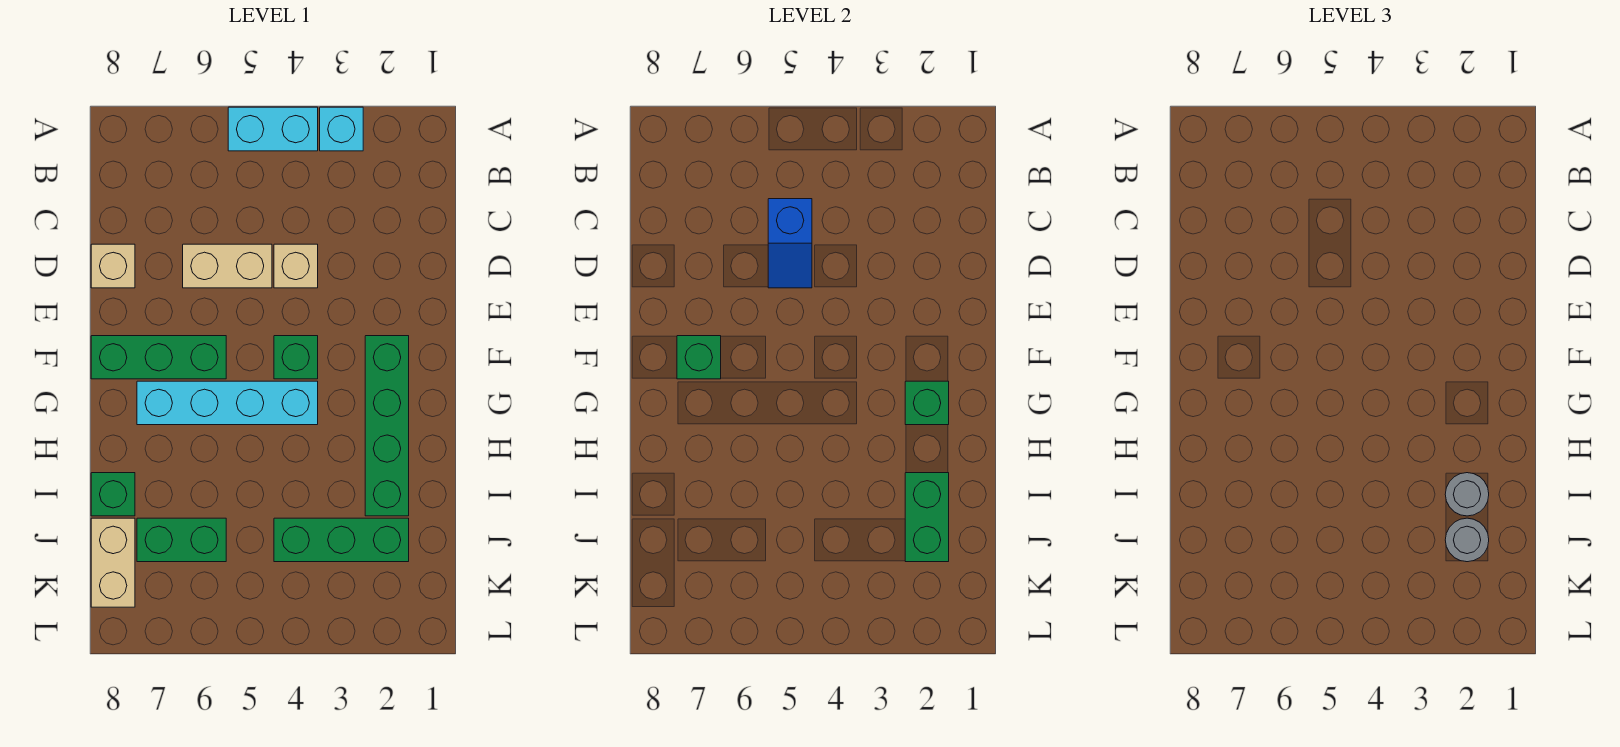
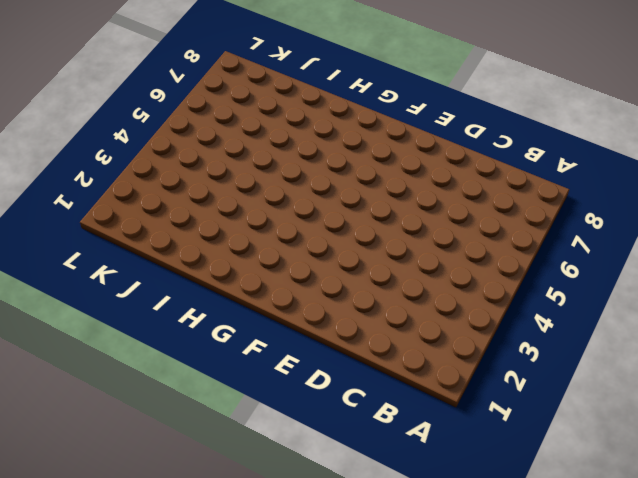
none -> cyan 1x1 brick [320,107,363,151]
none -> cyan 1x2 brick [228,107,318,151]
none -> tan 1x1 brick [274,244,318,288]

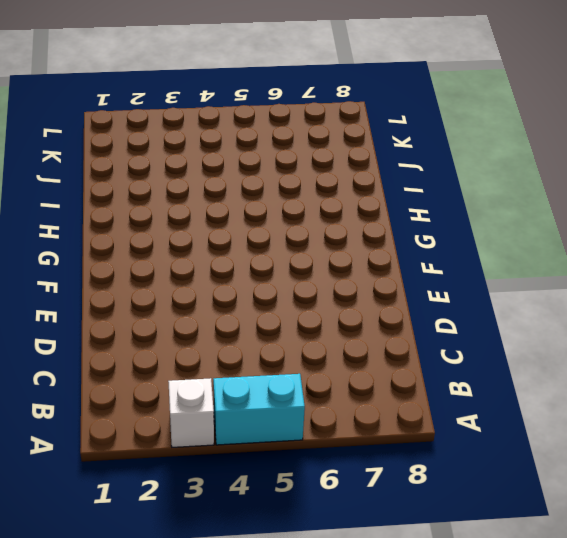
white 1x1 brick [168,378,214,447] -> cyan 1x1 brick [320,107,363,151]
none -> tan 1x1 brick [274,244,318,288]
none -> tan 1x2 brick [183,244,272,288]
none -> tan 1x1 brick [91,244,135,288]

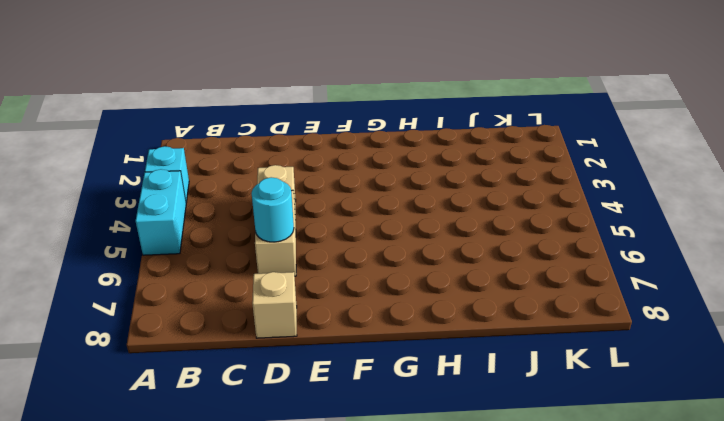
cyan 1x1 round brick [252,177,294,242] -> none
none -> green 1x4 brick [365,336,409,516]
none -> green 1x1 brick [274,336,318,379]
none -> green 1x3 brick [91,336,226,379]

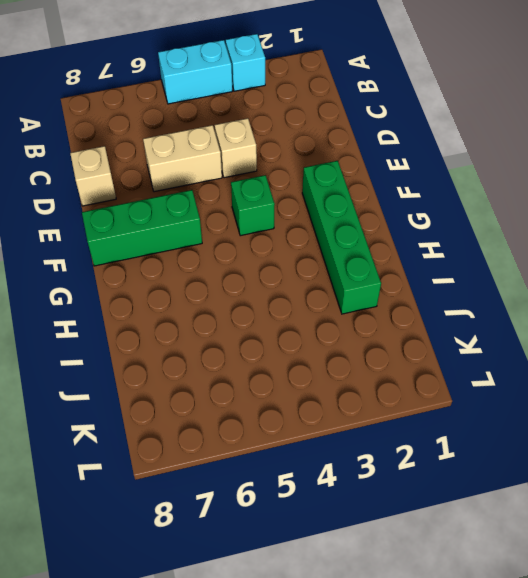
none -> cyan 1x4 brick [137,381,318,425]
none -> green 1x1 brick [91,473,135,516]
none -> green 1x3 brick [274,518,409,562]

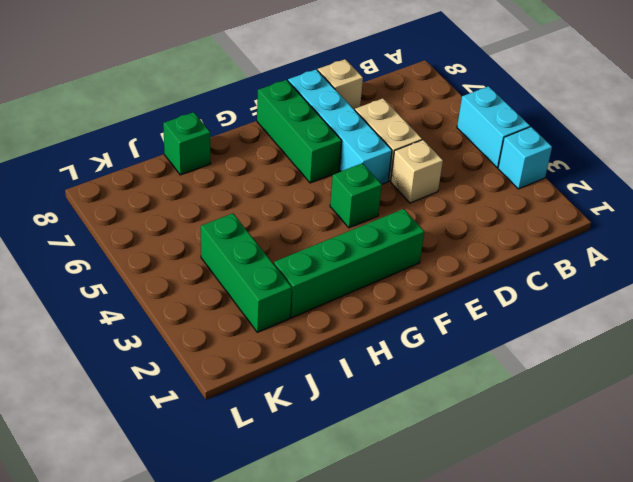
cyan 1x4 brick [288,70,392,184] -> cyan 1x4 brick moved to [137,381,318,425]
none -> green 1x2 brick [137,518,226,562]
none -> tan 1x2 brick [91,518,135,607]
none -> blue 1x2 slope [768,199,812,288]

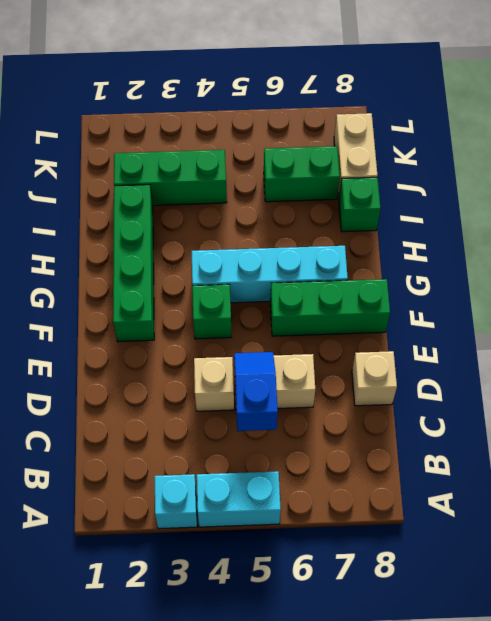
none -> green 1x1 brick [677,336,721,379]
none -> green 1x1 brick [905,381,949,425]
none -> green 1x2 brick [905,473,949,562]

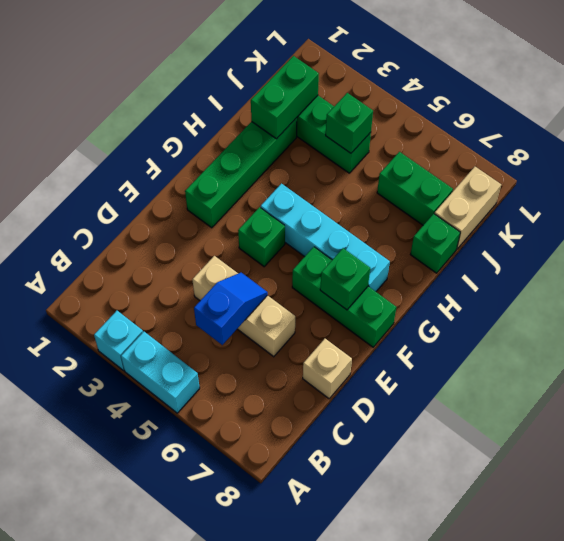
green 1x1 brick [326,93,373,153] -> green 1x1 brick moved to [905,381,949,425]
none -> grey 1x1 round brick [1445,473,1489,516]
none -> grey 1x1 round brick [1445,518,1489,562]

